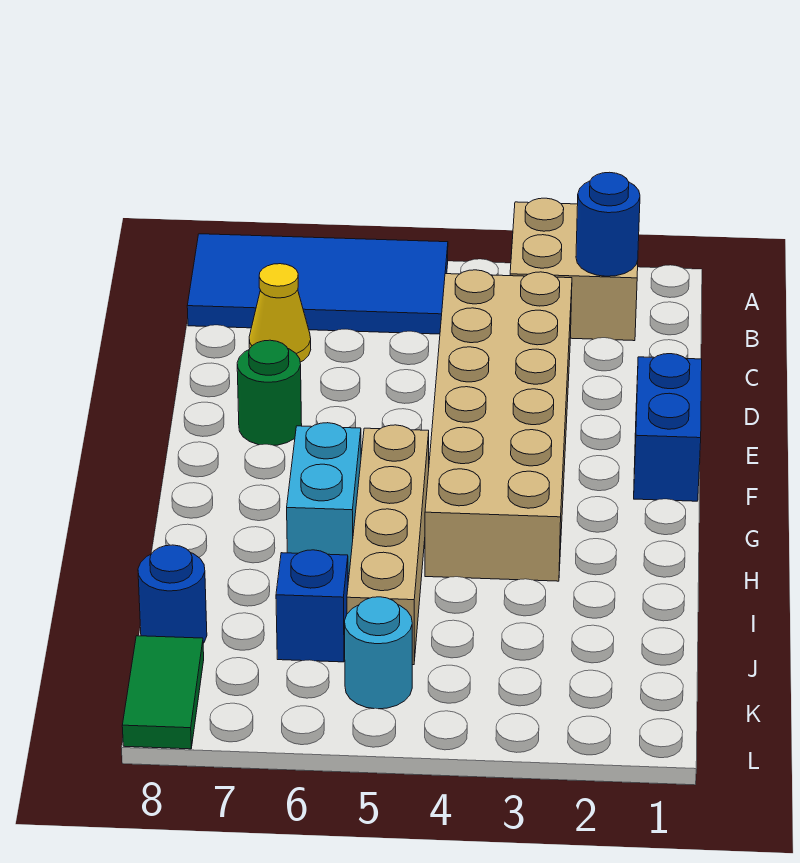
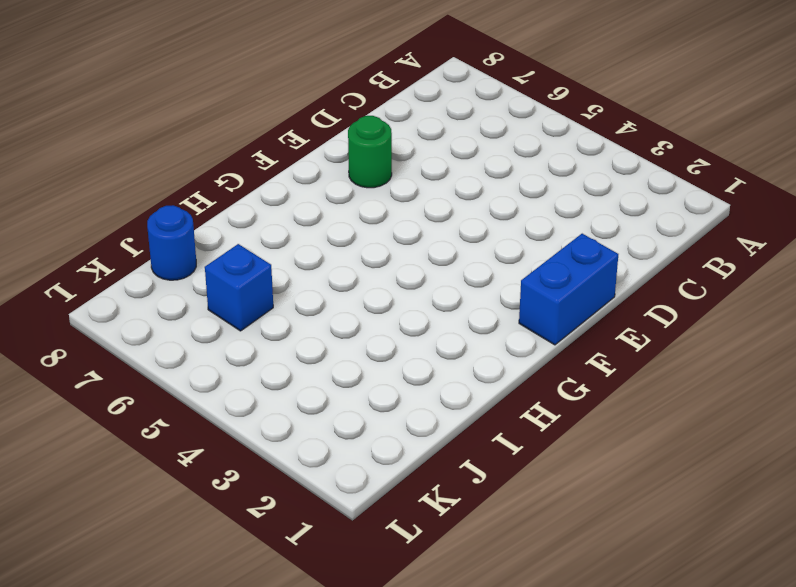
none -> tan 2x2 brick [510,198,638,341]
none -> blue 2x4 tile [187,234,448,334]
none -> tan 2x6 brick [425,270,572,581]

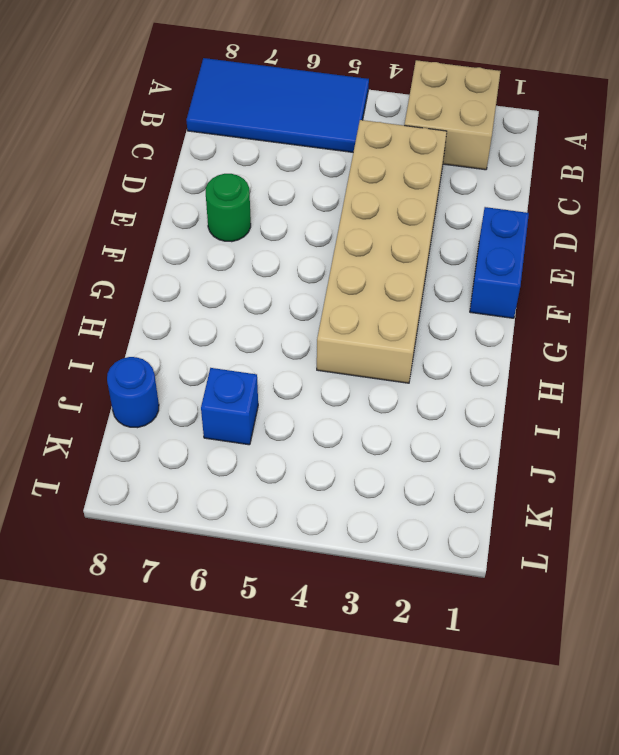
none -> yellow 1x1 cone [249,264,311,362]
none -> tan 1x4 brick [347,425,429,665]
none -> cyan 1x2 brick [287,423,361,574]

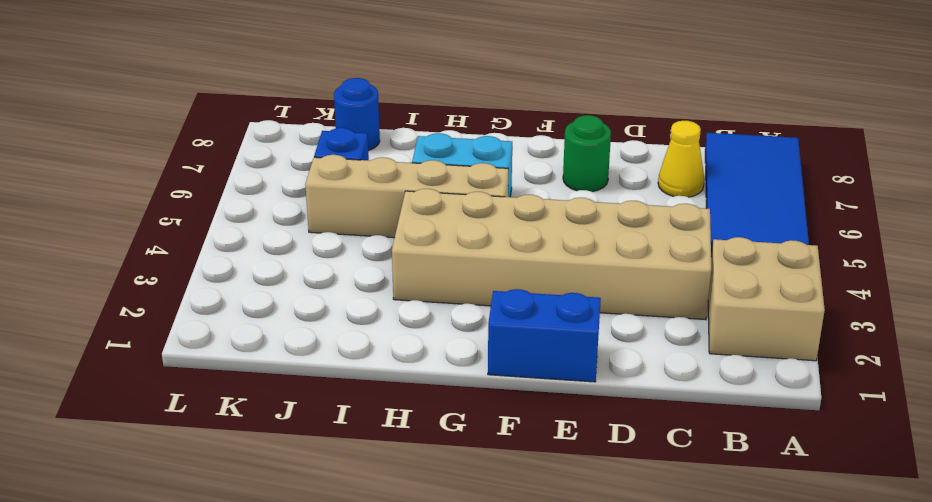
none -> cyan 1x1 round brick [344,597,412,709]
none -> green 1x2 tile [122,636,204,749]
none -> blue 1x1 round brick [576,172,640,276]

